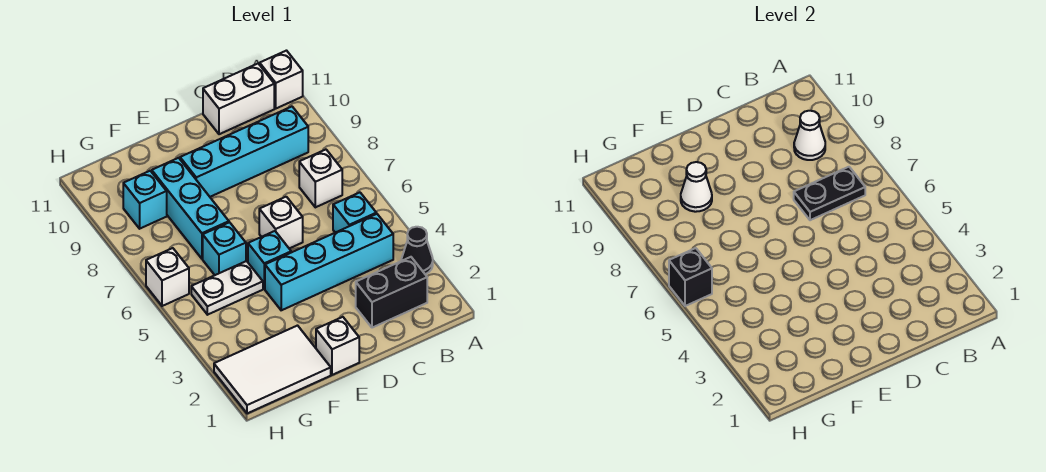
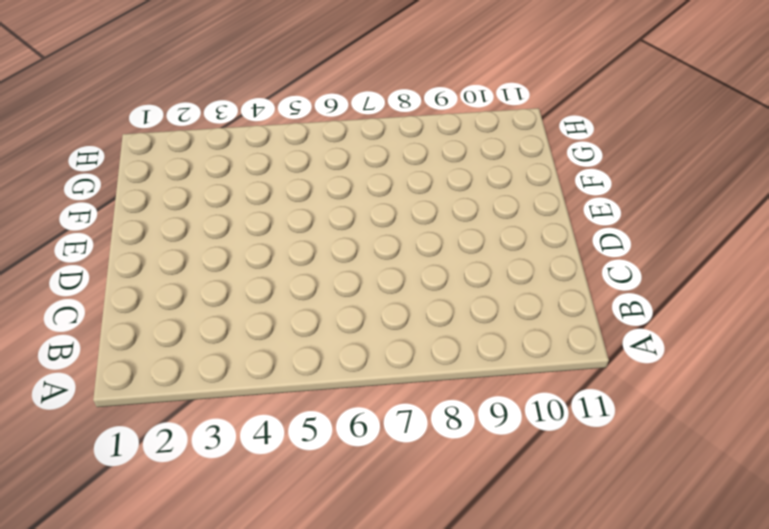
none -> black 1x1 cone [401,227,433,274]
none -> white 1x1 brick [260,51,303,108]
none -> black 1x2 brick [356,257,427,328]

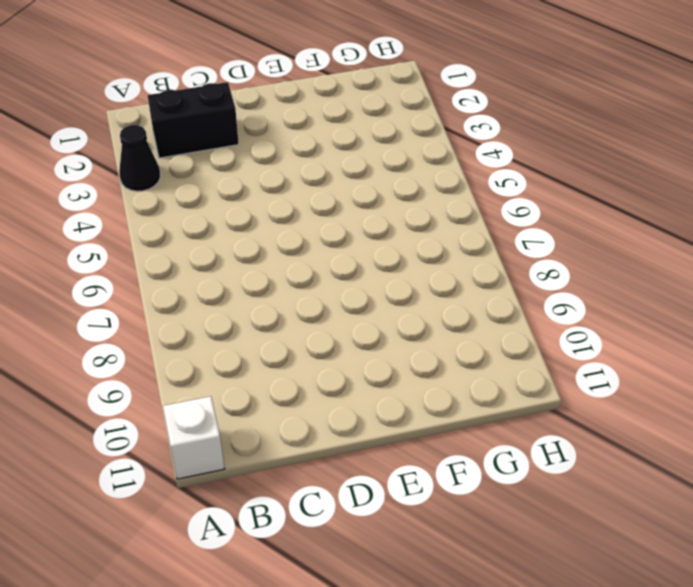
none -> cyan 1x4 brick [265,214,393,310]
none -> cyan 1x1 brick [333,193,376,233]
none -> white 1x1 brick [299,150,342,207]

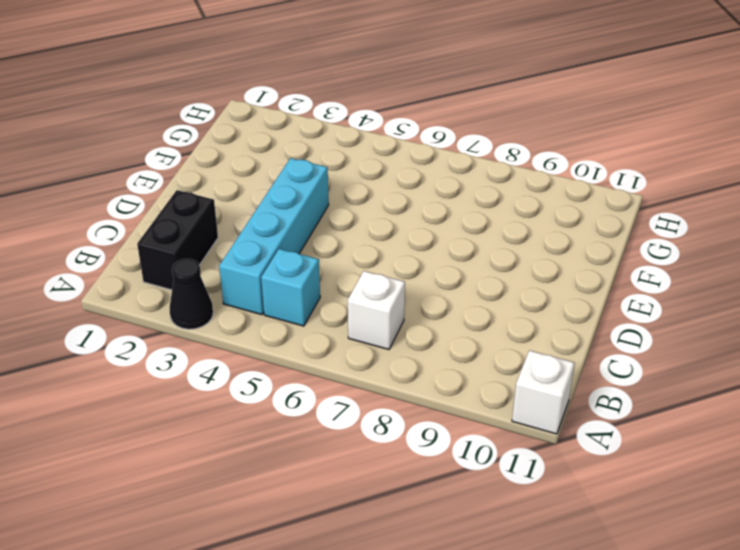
none -> cyan 1x4 brick [180,107,308,197]
none -> white 1x2 brick [203,64,274,134]
none -> white 1x1 brick [259,197,303,248]

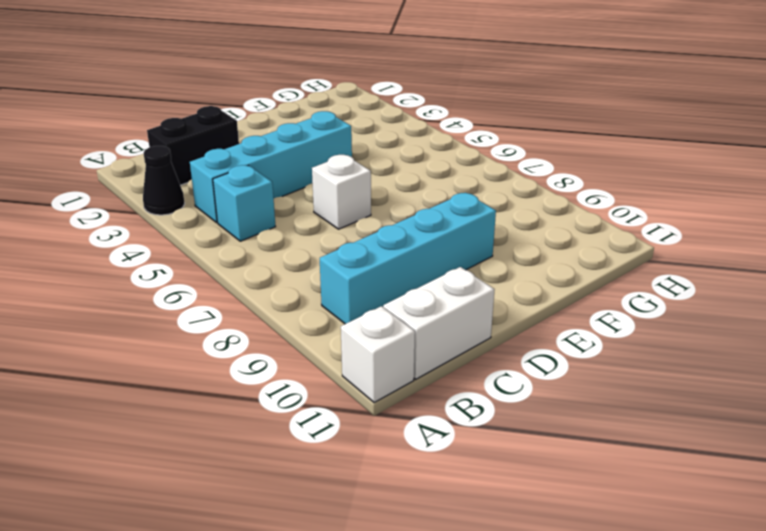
none -> white 1x1 brick [299,150,342,207]
none -> white 1x1 brick [316,317,359,375]
none -> cyan 1x1 brick [248,231,291,289]

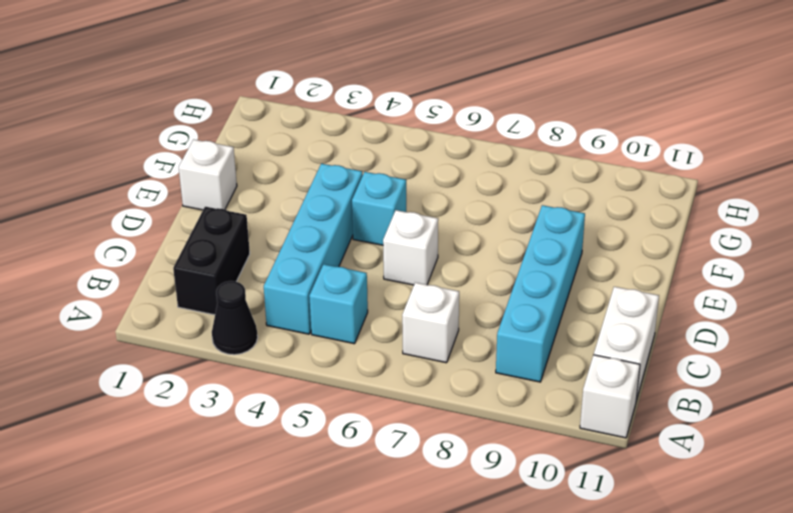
none -> white 2x3 tile [214,326,331,413]
none -> white 1x2 plate [191,261,263,315]
none -> cyan 1x1 brick [203,222,246,275]

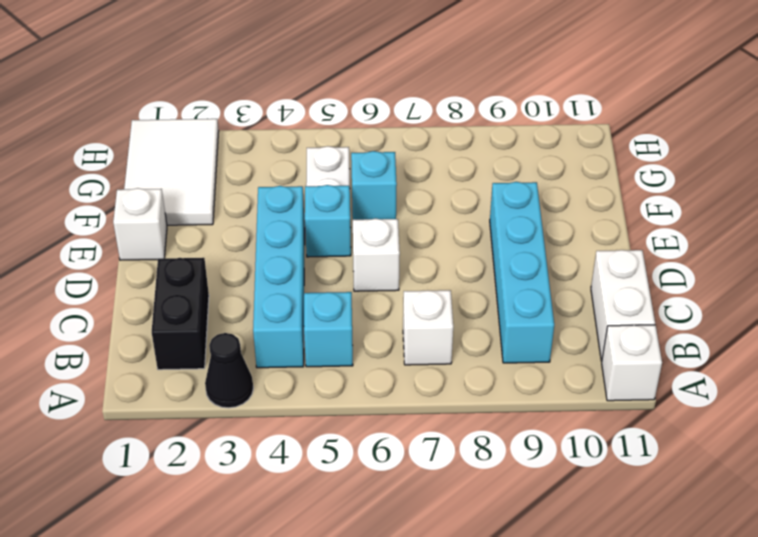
none -> cyan 1x3 brick [152,158,229,259]
none -> cyan 1x1 brick [123,171,167,229]
none -> white 1x1 brick [146,248,189,306]

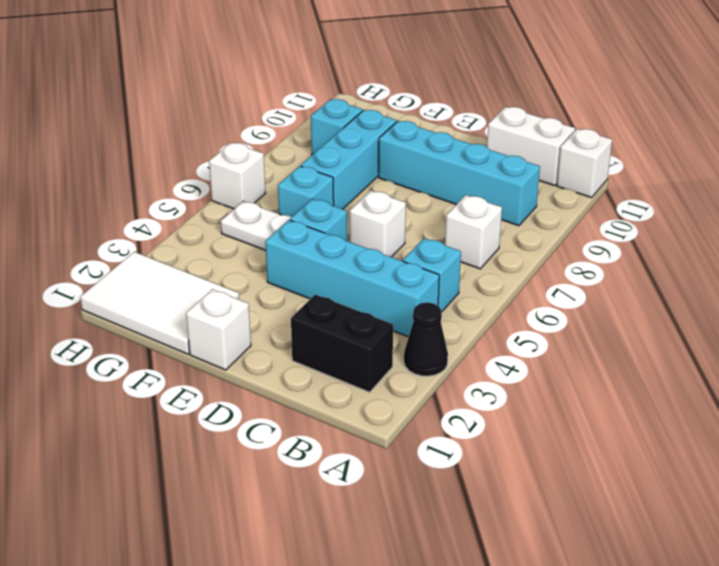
none -> black 1x2 plate [794,167,865,220]
none -> white 1x1 cone [794,111,825,160]
none -> white 1x1 cone [681,162,712,212]

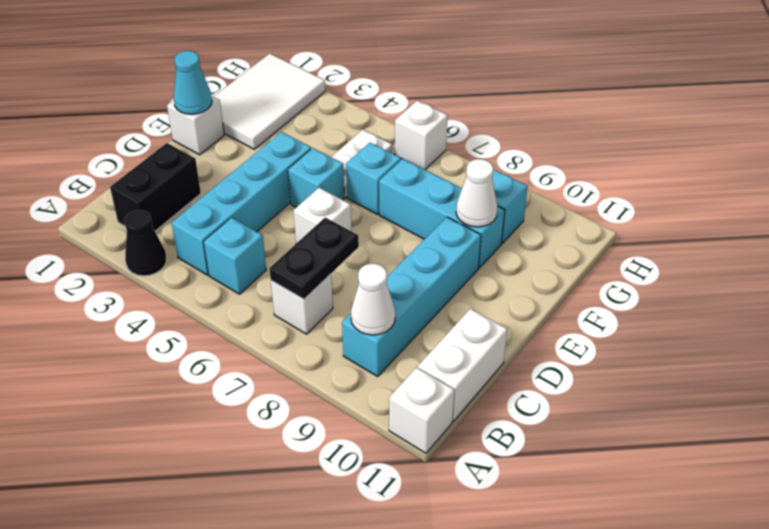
cyan 1x1 cone [174,51,212,114] -> none
none -> black 1x1 brick [669,248,712,306]

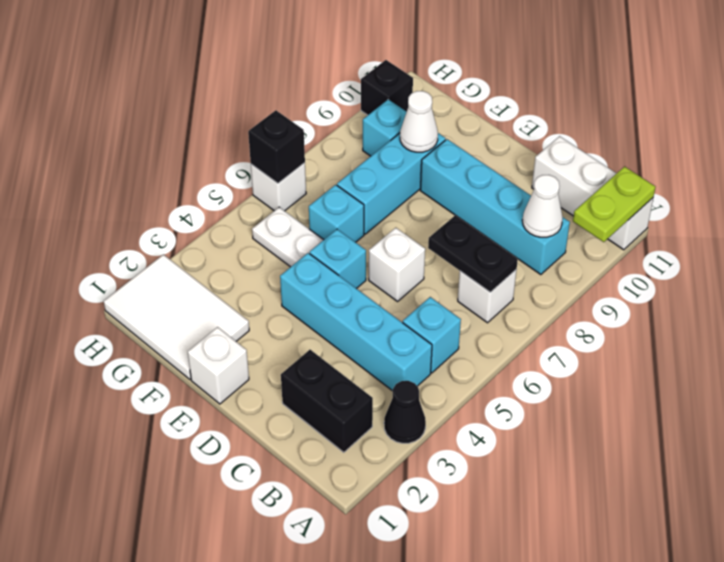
lime 1x2 plate [573,167,655,242] -> none
black 1x1 brick [361,60,413,115] -> none

